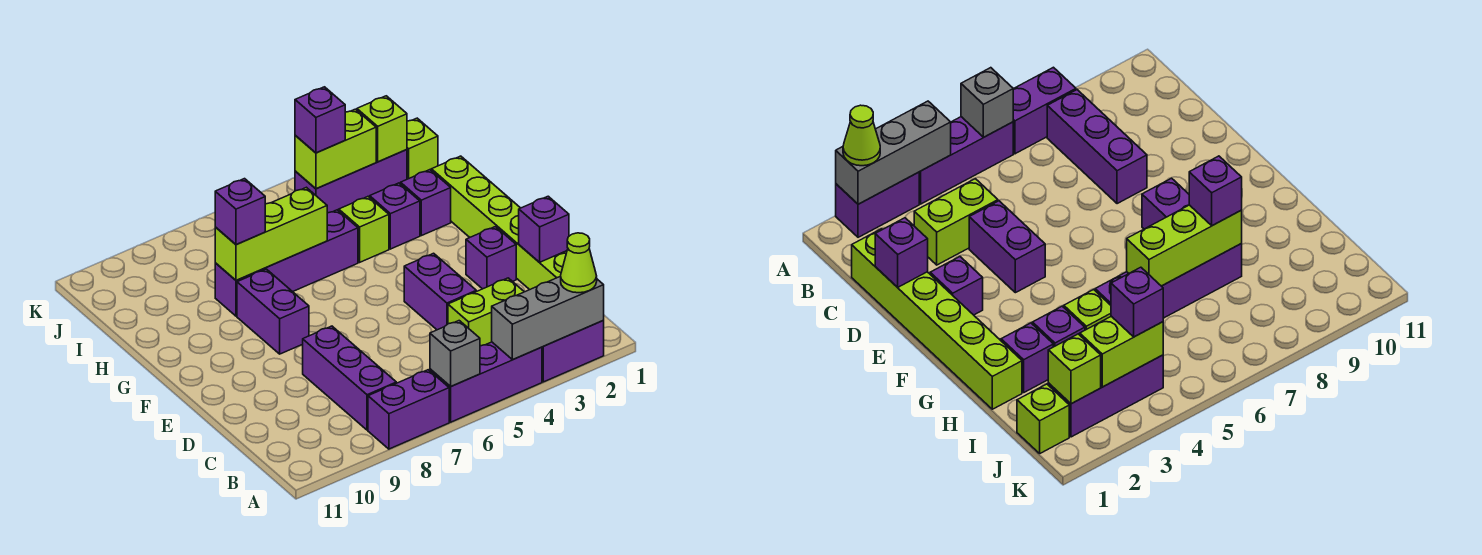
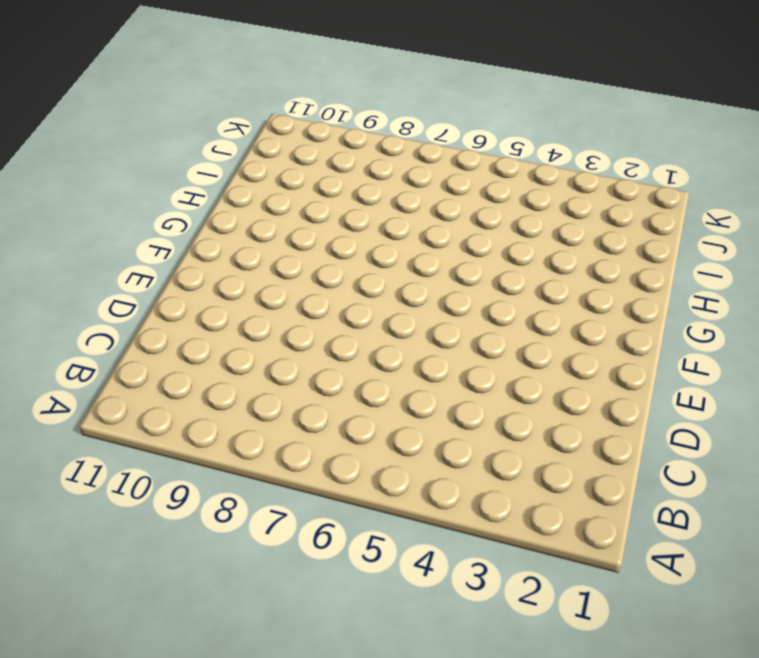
none -> purple 1x2 brick [542,321,604,382]
none -> purple 1x3 brick [430,342,542,422]
none -> purple 1x2 brick [368,370,449,449]

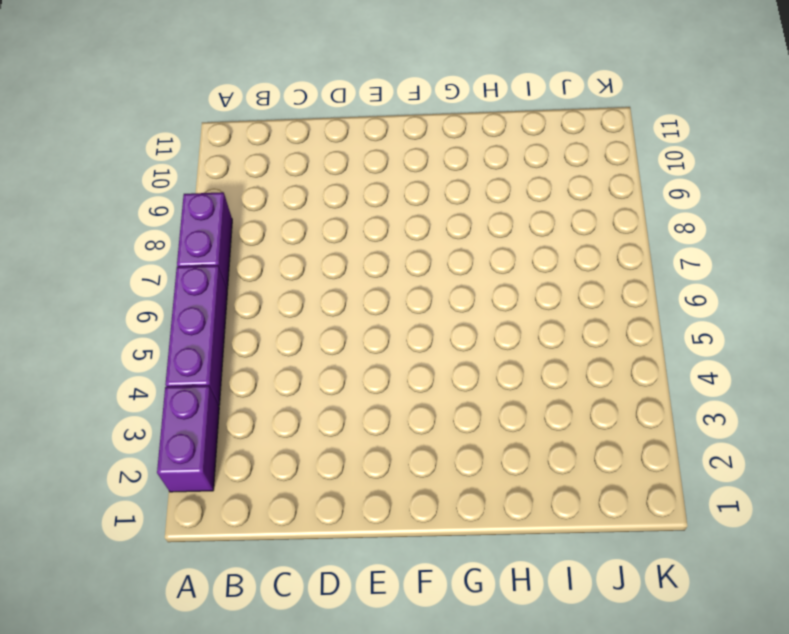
none -> purple 1x3 brick [303,326,396,430]
none -> lime 1x6 brick [431,156,567,290]
none -> lime 1x2 brick [448,278,524,346]

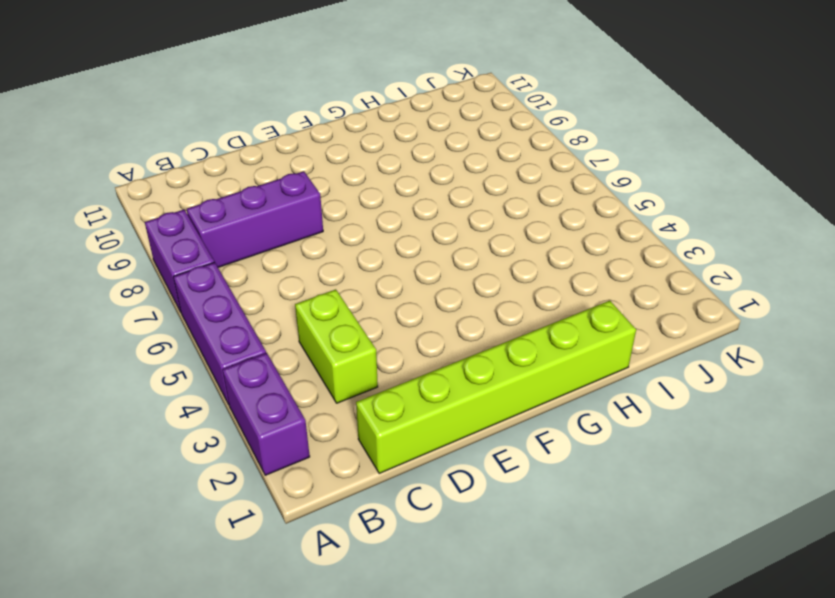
none -> purple 1x2 brick [404,253,476,330]
none -> purple 1x1 brick [466,227,516,289]
none -> purple 1x2 brick [237,269,309,354]

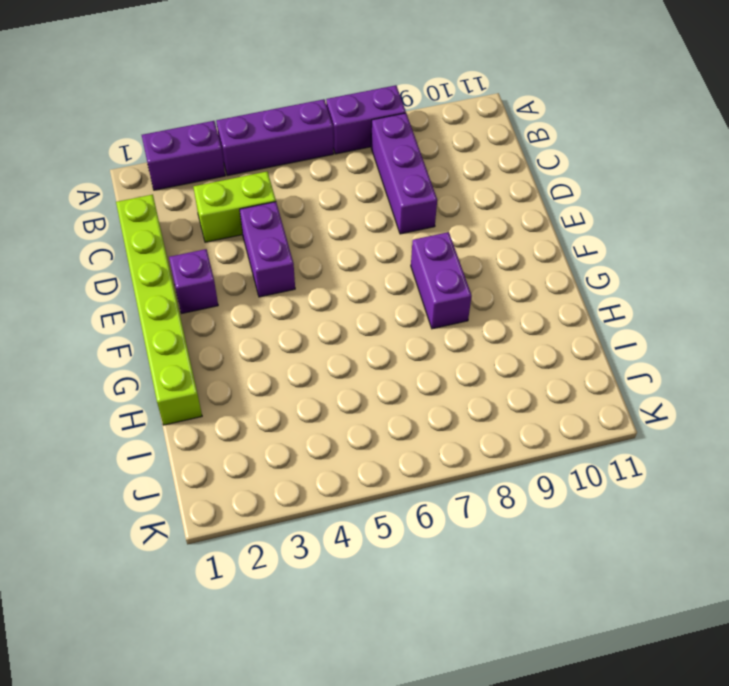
none -> purple 1x1 brick [401,170,451,236]
none -> purple 1x1 brick [370,183,420,249]
none -> lime 1x1 brick [339,197,389,262]

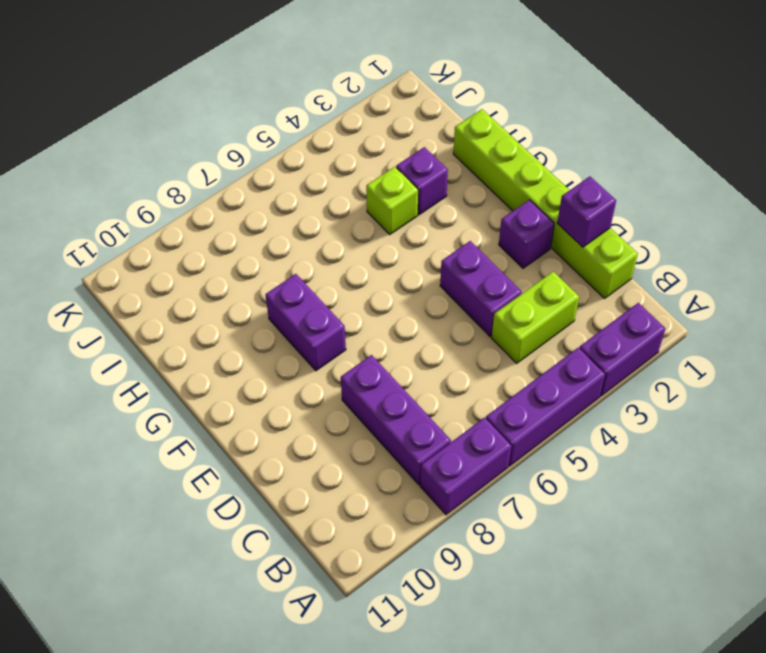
none -> purple 1x1 brick [401,170,451,236]
none -> purple 1x4 brick [215,210,358,316]
none -> lime 1x1 brick [407,118,438,179]

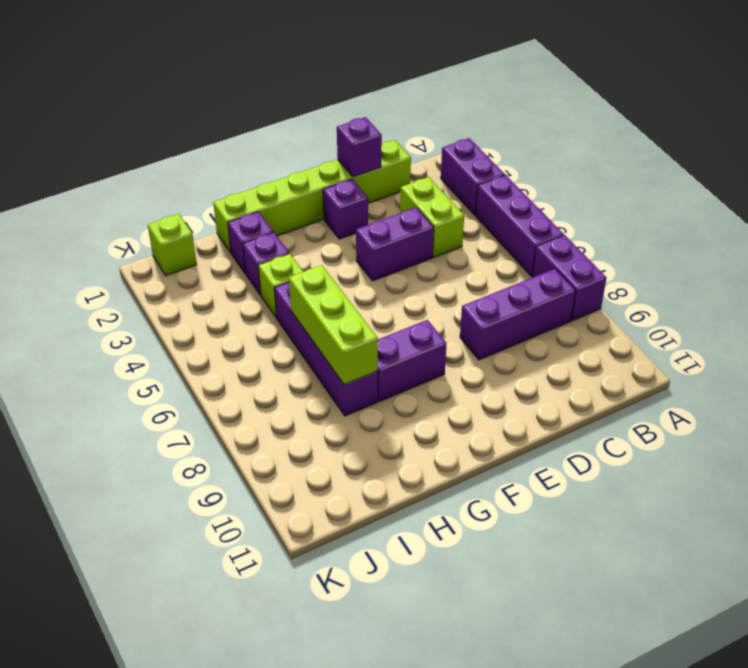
none -> purple 1x3 brick [295,150,407,213]
none -> grey 1x3 brick [492,276,604,360]
none -> grey 1x1 brick [430,321,480,386]

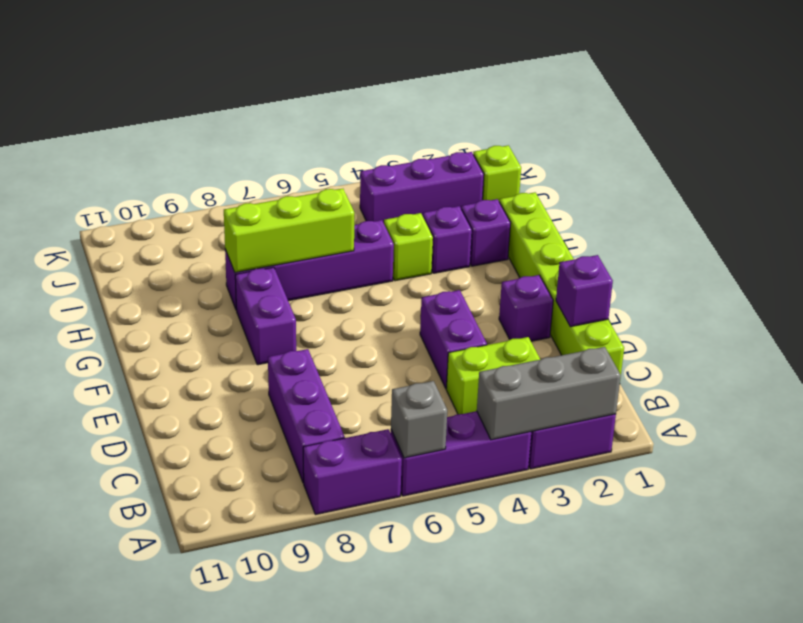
none -> lime 1x1 brick [357,96,407,162]
none -> lime 1x2 brick [295,109,376,189]
none -> lime 1x1 cone [561,233,597,293]

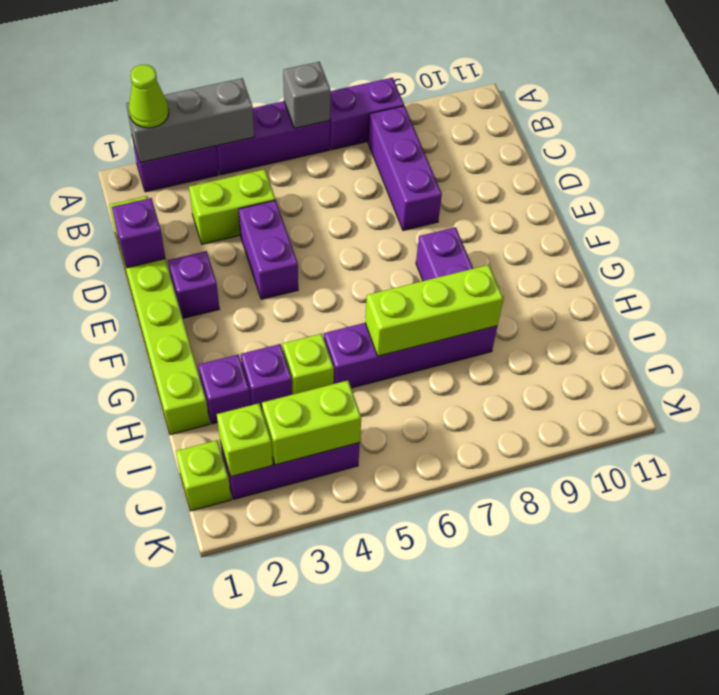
none -> purple 1x1 brick [215,179,265,245]
none -> purple 1x1 brick [295,87,345,153]

